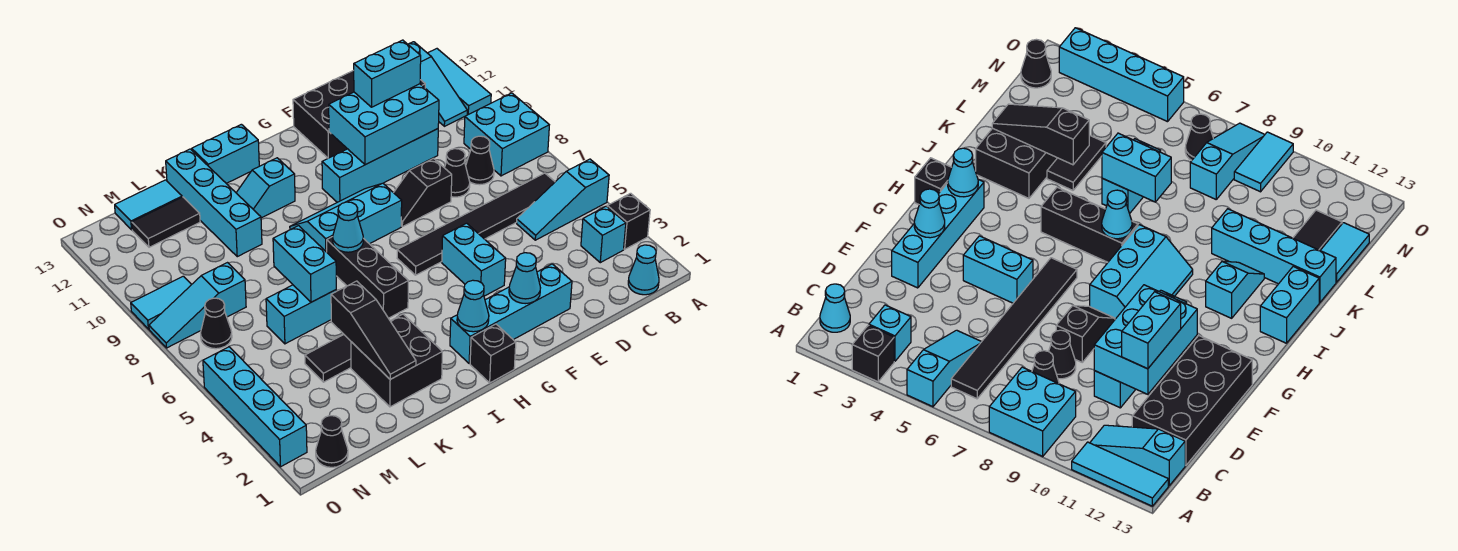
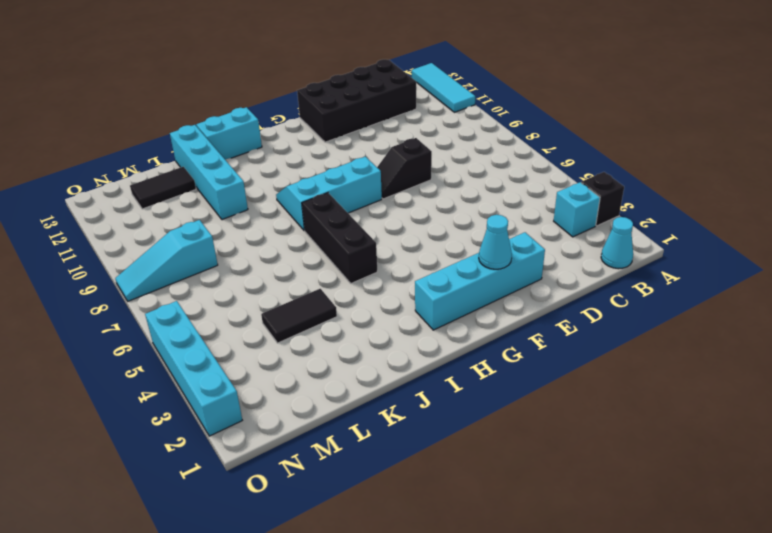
none -> cyan 1x3 slope [517,159,609,240]
none -> cyan 2x2 brick [464,93,549,176]
none -> black 1x6 tile [397,173,555,275]
none -> cyan 1x3 slope [408,42,467,126]

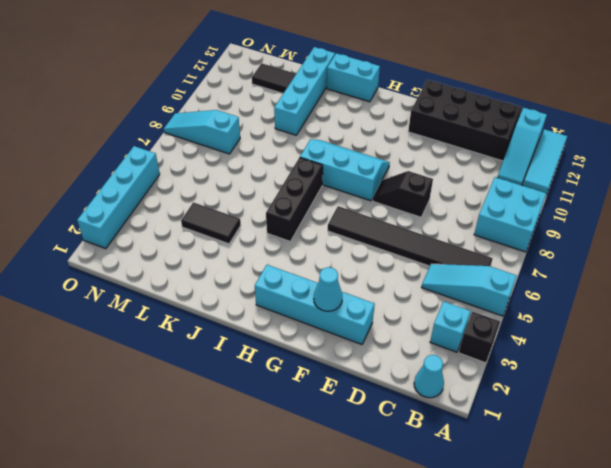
none -> black 1x1 cone [466,136,494,185]
none -> black 1x1 cone [445,149,470,197]
none -> cyan 1x4 brick [322,129,438,202]
none -> cyan 1x2 brick [442,223,506,296]

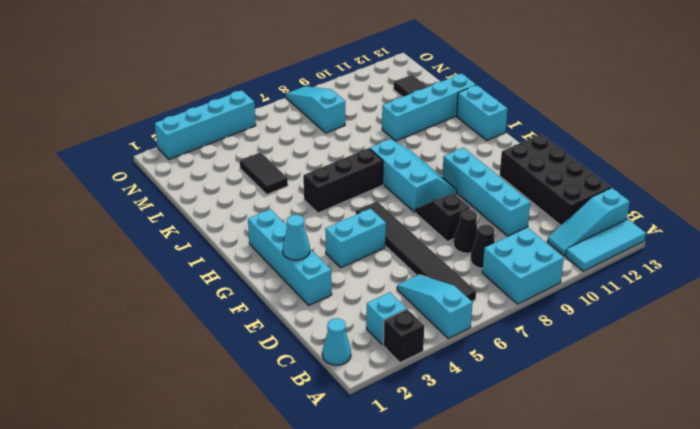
none -> black 1x1 brick [470,324,516,383]
none -> cyan 1x2 slope [236,158,295,218]
none -> black 2x2 brick [351,314,442,407]
none -> cyan 1x2 brick [266,285,336,344]

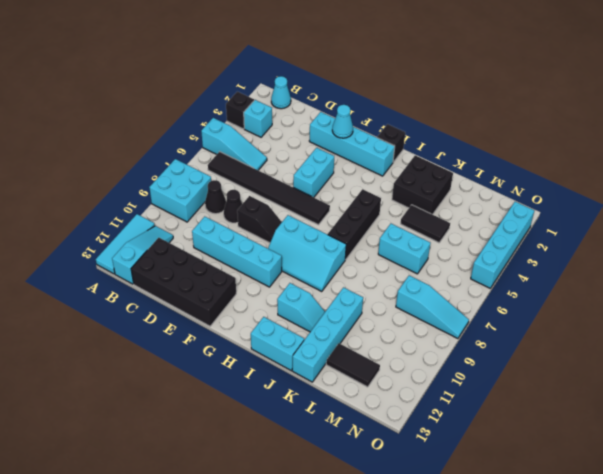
none -> cyan 1x2 tile [115,180,182,230]
none -> black 1x1 cone [316,416,348,467]
none -> black 1x1 cone [201,298,232,349]
none -> cyan 1x2 tile [131,276,192,329]

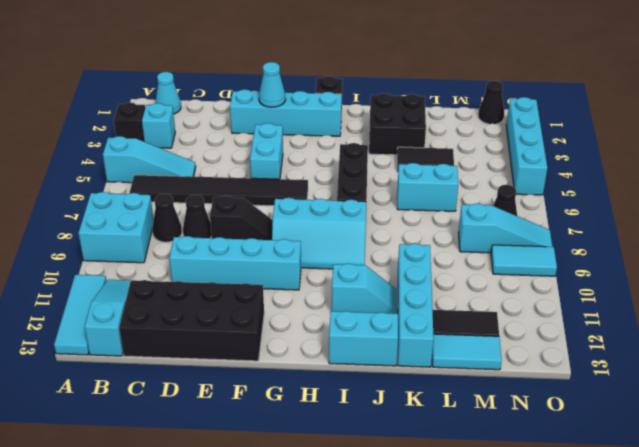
none -> cyan 2x3 brick [329,84,439,165]
none -> cyan 1x1 cone [457,280,489,332]
none -> cyan 1x1 cone [333,202,363,252]
none -> black 1x3 slope [331,281,416,379]

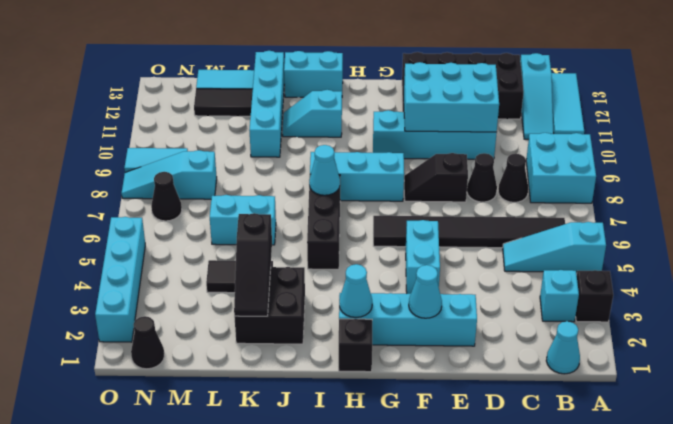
none -> cyan 1x2 brick [273,226,336,302]
none -> cyan 1x2 brick [354,40,421,107]

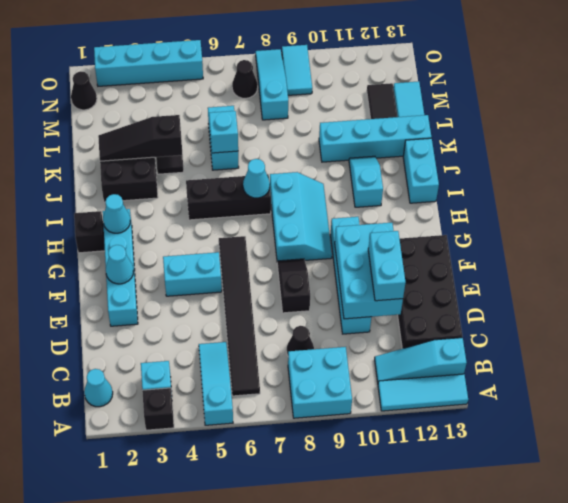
cyan 1x1 brick [209,111,238,153] -> cyan 1x2 brick [273,226,336,302]
none -> black 1x1 cone [445,149,470,197]

